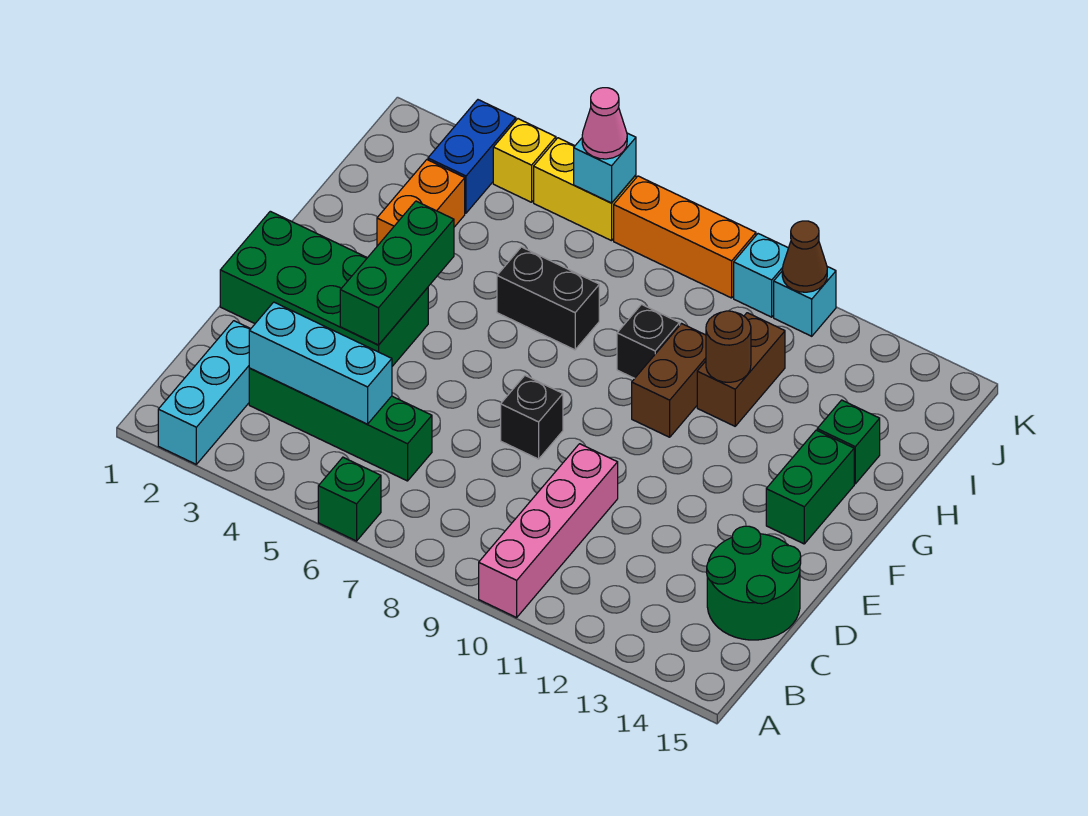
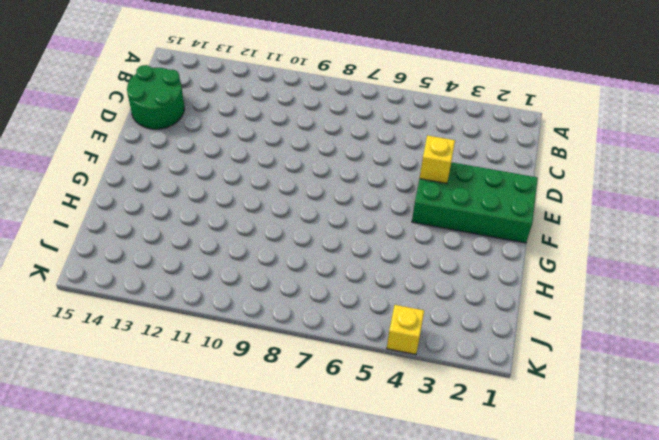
yellow 1x1 brick [420,135,455,183] -> green 1x3 brick [340,201,454,345]
none -> cyan 1x3 brick [158,321,250,464]
none -> green 1x1 brick [318,457,381,541]
none -> pink 1x4 brick [479,444,618,618]

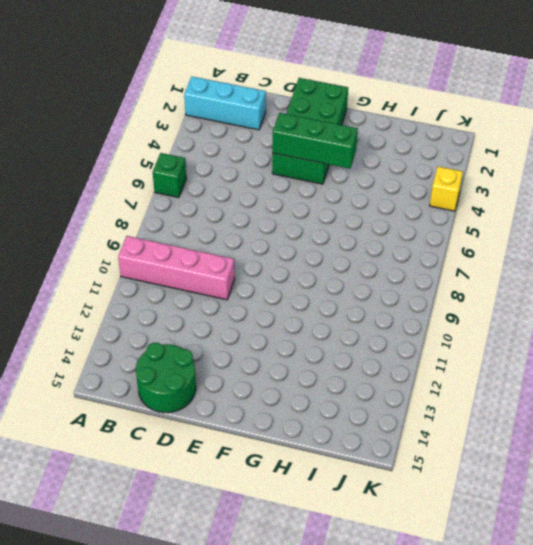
none -> green 1x4 brick [249,368,432,481]
none -> black 1x1 brick [501,376,563,459]
none -> green 1x2 brick [766,430,854,544]

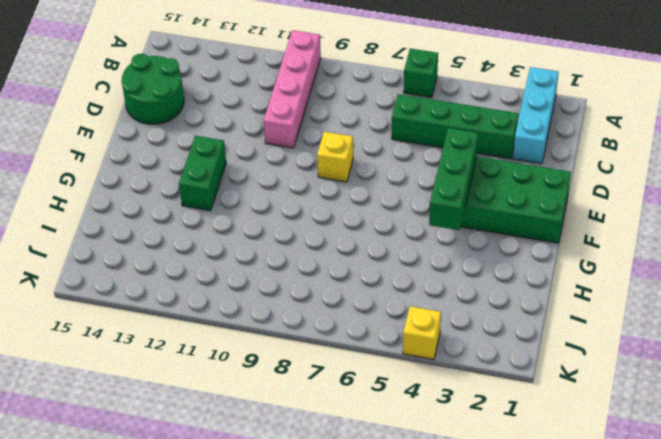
yellow 1x1 brick [317,132,353,182] -> black 1x1 brick [501,376,563,459]
green 1x2 brick [179,136,226,211] -> green 1x2 brick moved to [766,430,854,544]
none -> brown 1x2 brick [632,324,706,437]
none -> orange 1x2 brick [377,160,465,246]
none -> black 1x2 brick [497,247,599,350]

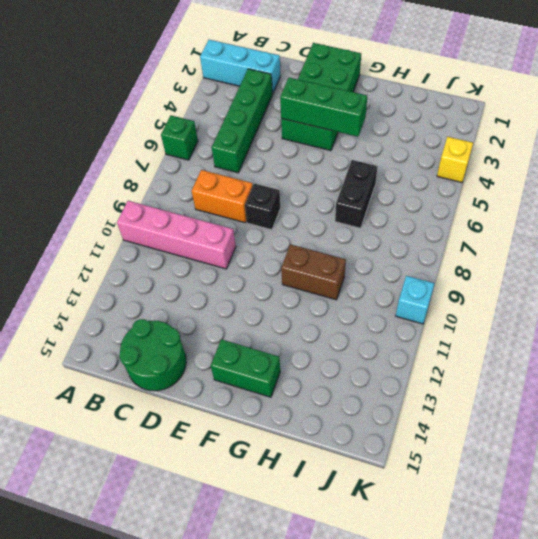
orange 1x2 brick [192,170,253,223] -> orange 1x2 brick moved to [377,160,465,246]
none -> black 1x1 brick [617,304,680,378]
none -> brown 1x2 brick [697,313,785,426]
none -> green 1x1 brick [817,400,880,484]

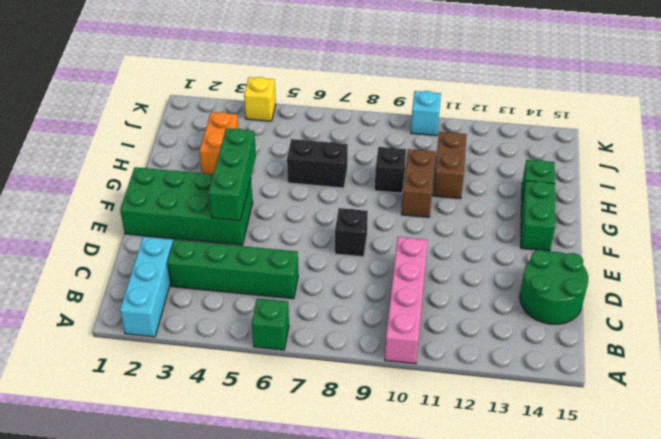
none -> blue 1x2 brick [428,100,516,213]
none -> yellow 1x2 brick [534,138,636,241]
none -> orange 1x3 brick [614,176,756,298]

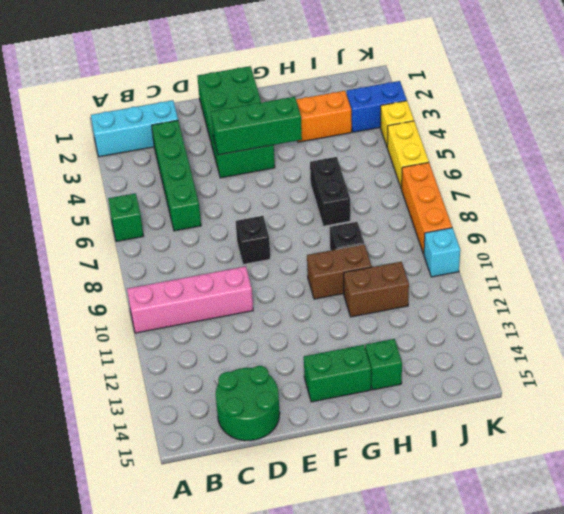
none -> cyan 1x1 brick [774,267,836,336]
none -> cyan 1x3 brick [249,302,392,424]
none -> brown 1x1 round brick [706,311,751,382]

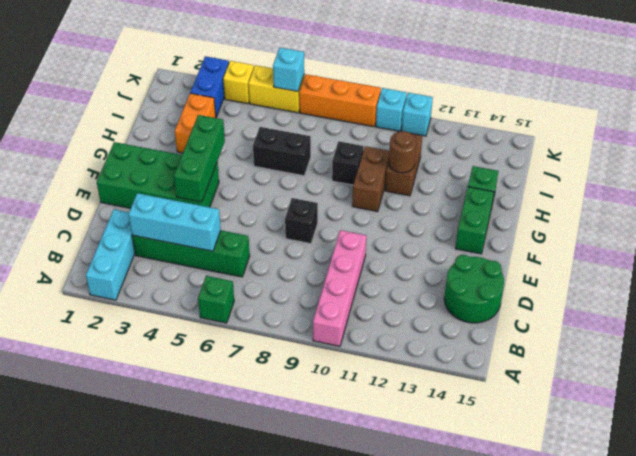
none -> brown 1x1 cone [782,221,827,292]
none -> pink 1x1 cone [582,88,627,159]

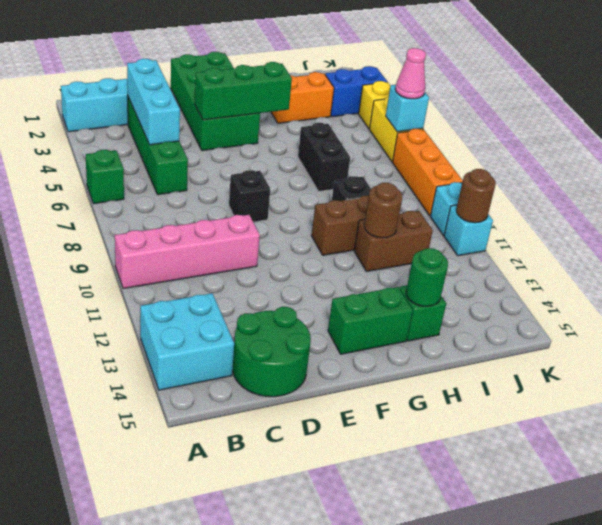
cyan 2x2 brick [140,293,234,390] -> none
green 1x1 round brick [406,248,448,306] -> none
brown 1x1 round brick [456,169,496,223] -> brown 1x1 cone [782,221,827,292]

